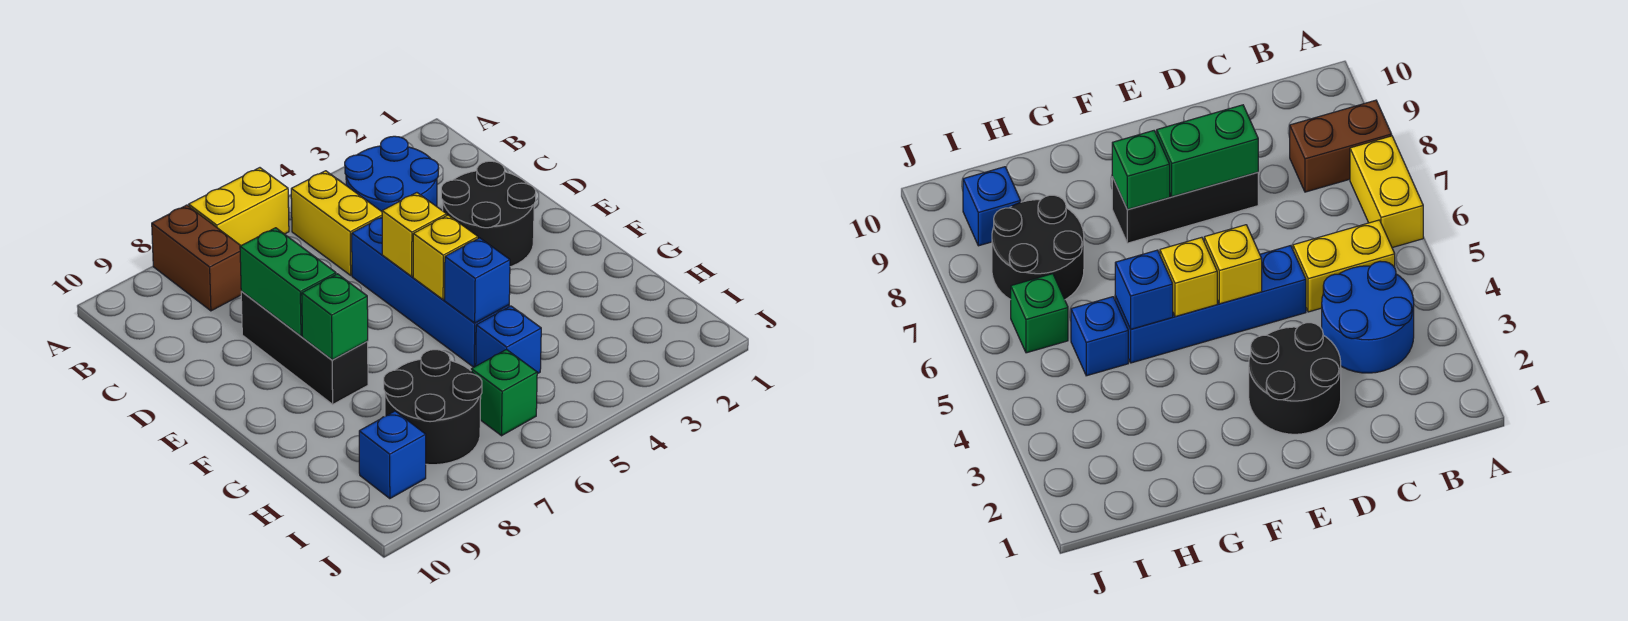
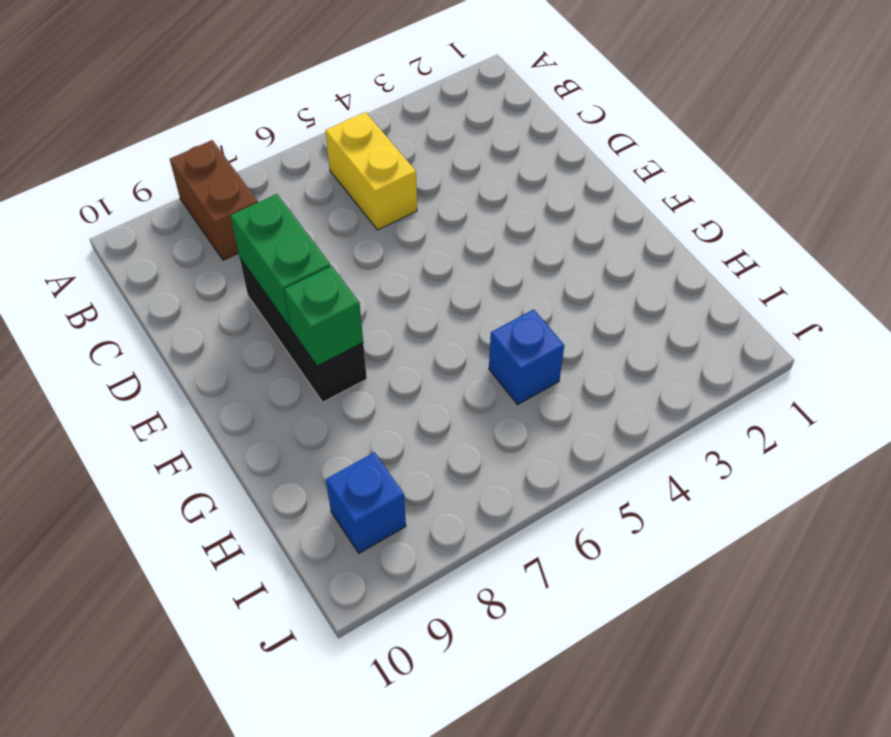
none -> yellow 1x2 brick [189,168,289,246]
none -> blue 2x2 round brick [345,136,439,211]
none -> black 2x2 round brick [441,161,536,267]

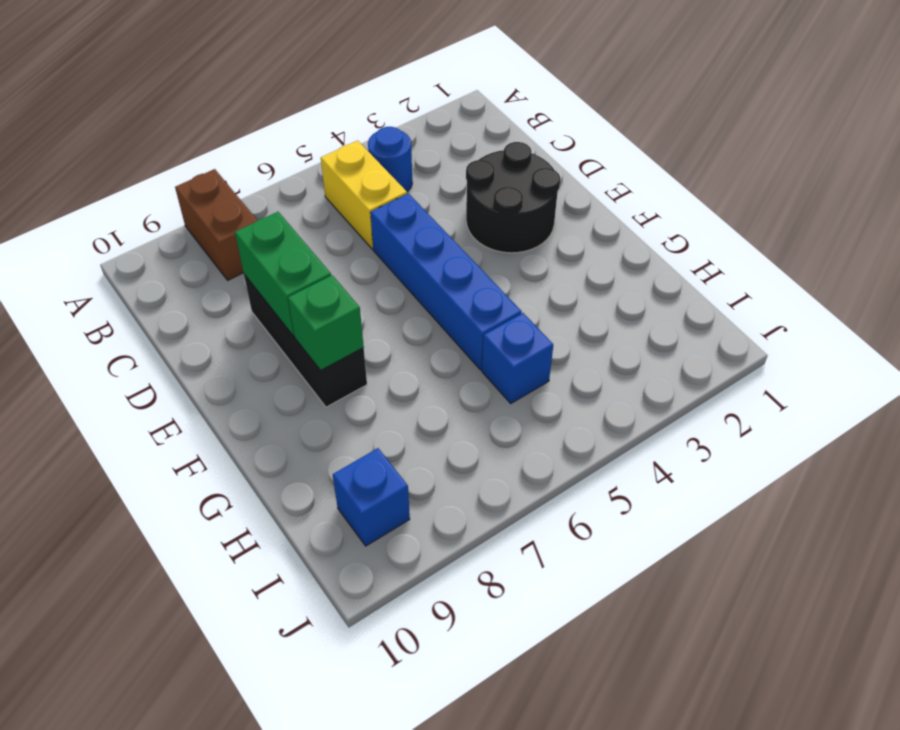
blue 1x1 round brick [368,127,412,192] -> blue 2x2 round brick [345,136,439,211]
none -> yellow 1x2 brick [189,168,289,246]
none -> black 2x2 round brick [384,350,482,465]
none -> green 1x1 brick [471,349,537,436]

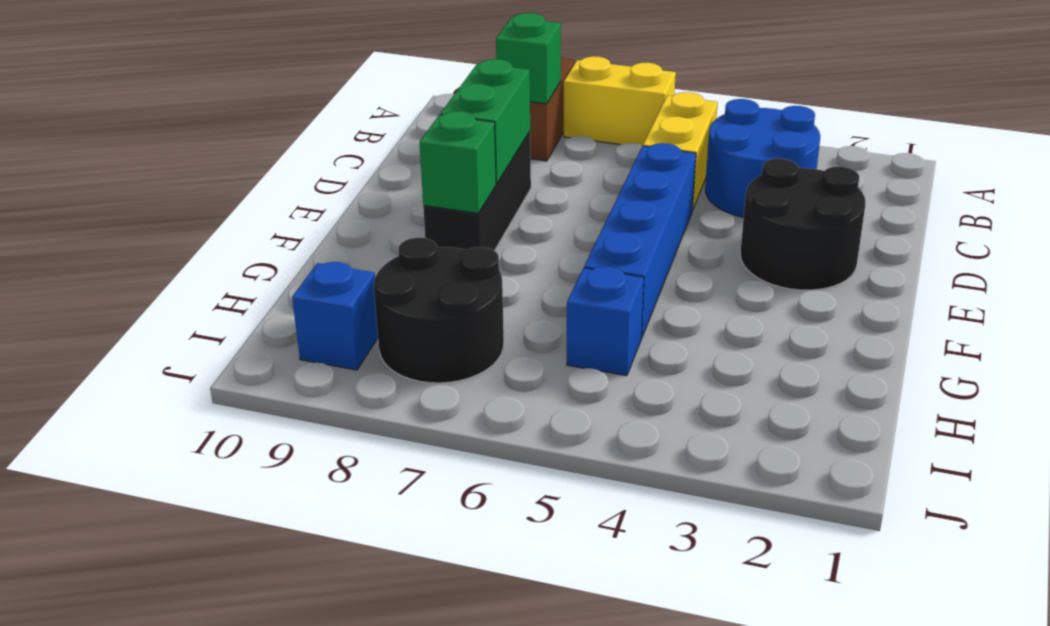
green 1x1 brick [496,13,561,104] -> green 1x1 brick moved to [471,349,537,436]
none -> yellow 1x1 brick [382,193,447,277]
none -> yellow 1x1 brick [413,215,478,300]
none -> blue 1x1 brick [445,238,510,323]

